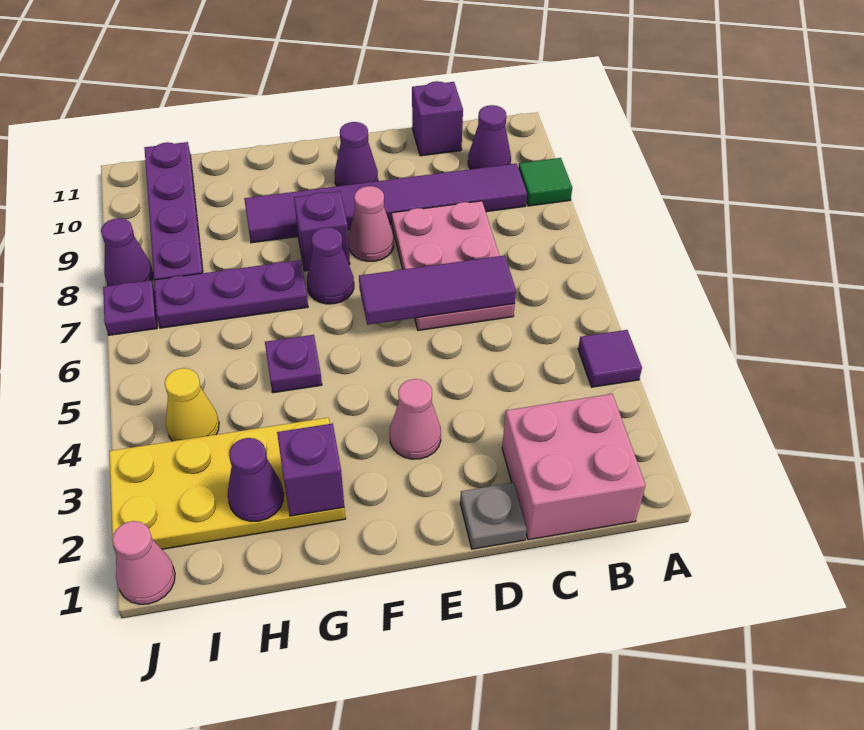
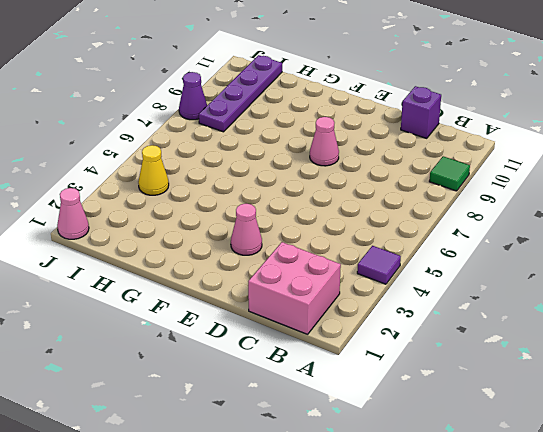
none -> purple 1x6 tile [244,164,527,243]
none -> purple 1x1 cone [468,105,511,169]
none -> pink 2x3 plate [392,201,515,330]

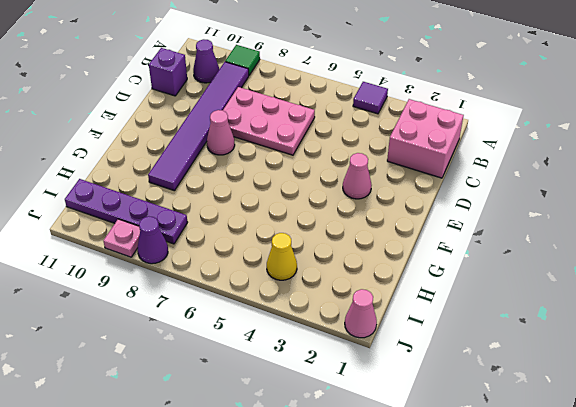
pink 1x1 plate [103,219,140,257] -> none
none -> grey 1x1 plate [460,483,527,549]
none -> purple 1x1 cone [335,122,378,186]
none -> purple 1x1 cone [307,227,354,304]

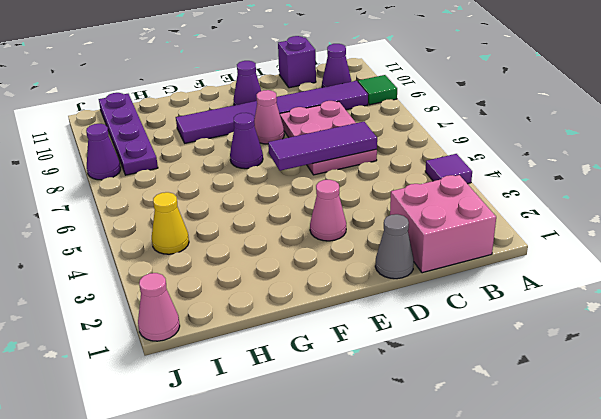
grey 1x1 cone [375,214,414,279] -> grey 1x1 plate [460,483,527,549]
none -> purple 1x1 brick [294,191,350,271]
none -> yellow 2x4 plate [109,418,346,554]
none -> purple 1x1 plate [265,335,322,393]

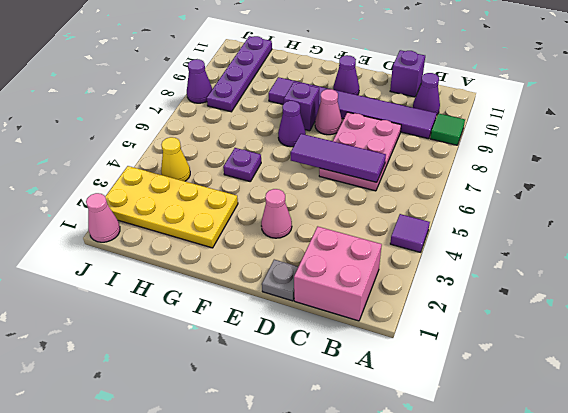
none -> purple 1x3 plate [154,260,308,328]
none -> purple 1x1 plate [103,280,157,335]
none -> purple 1x1 brick [277,423,344,516]

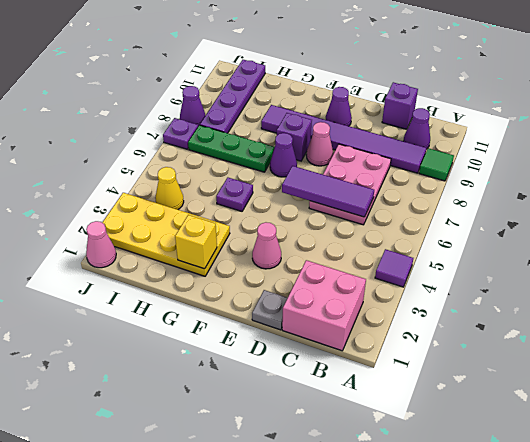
yellow 1x1 brick [175,215,217,269] -> purple 1x1 brick [277,423,344,516]
green 1x3 plate [188,125,275,172] -> purple 1x3 plate [154,260,308,328]
none -> purple 1x1 cone [227,438,284,521]

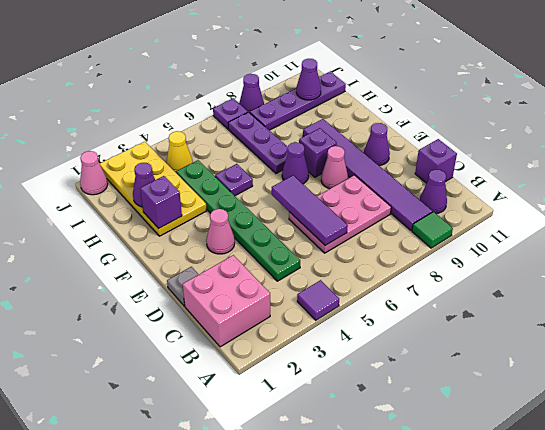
green 1x6 plate [176,160,300,281] -> none
purple 1x1 cone [296,59,321,100] -> none

